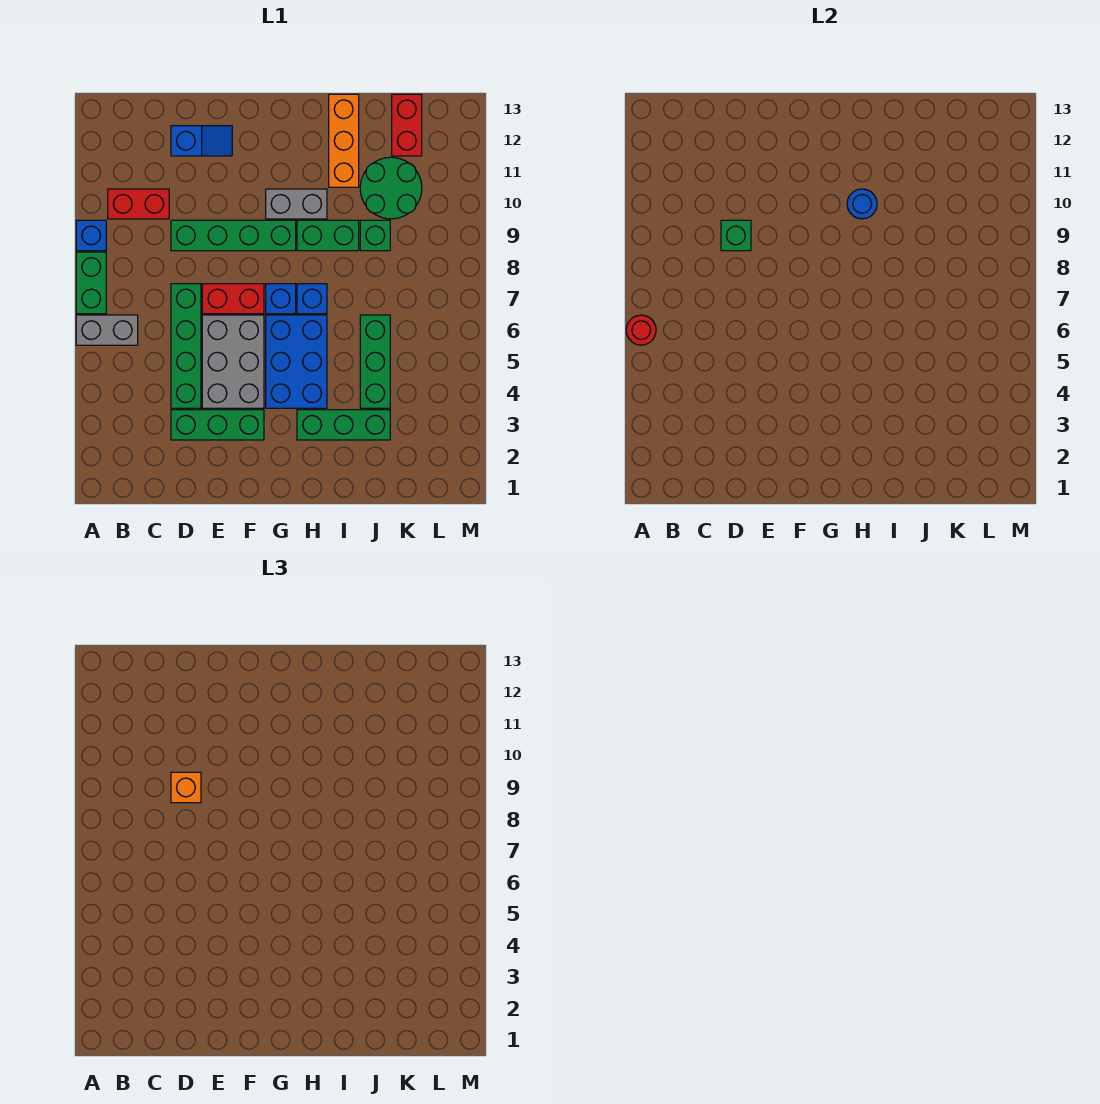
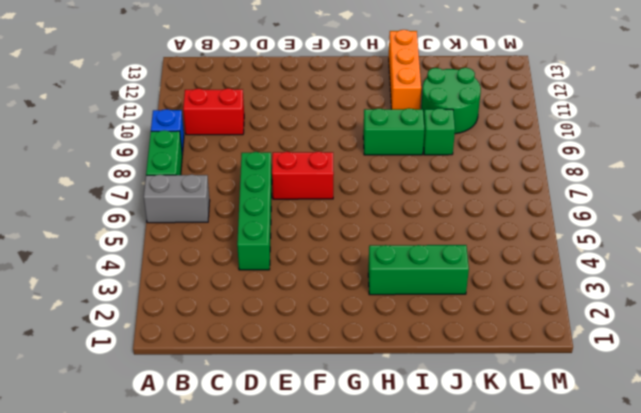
none -> green 1x3 brick [171,410,264,440]
none -> green 1x4 brick [171,220,296,251]
none -> blue 1x2 slope [171,126,232,156]

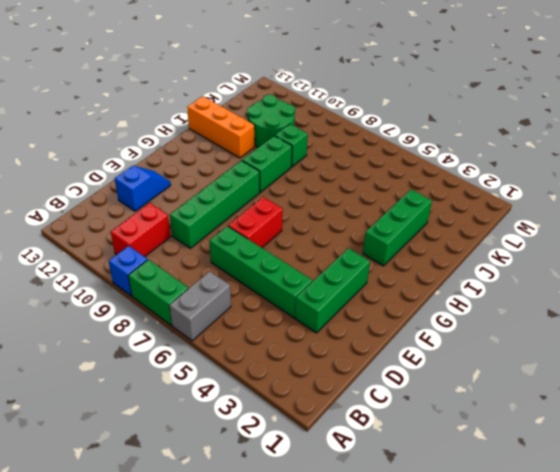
none -> grey 2x3 brick [202,315,264,408]
none -> blue 2x3 brick [266,315,327,408]
none -> blue 1x1 brick [266,284,296,314]

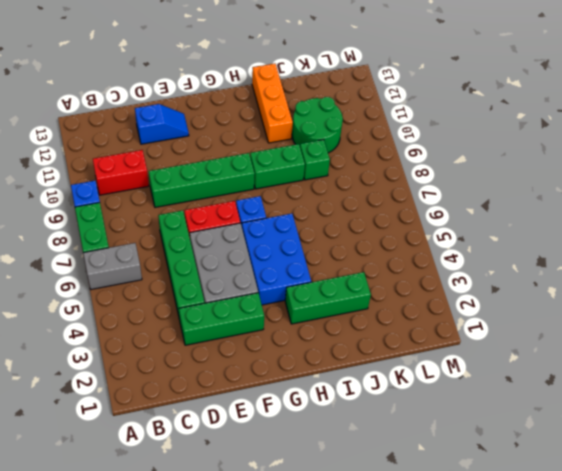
none -> grey 1x2 brick [266,189,327,219]
none -> blue 1x1 brick [297,284,327,314]
none -> green 1x3 brick [360,315,390,408]

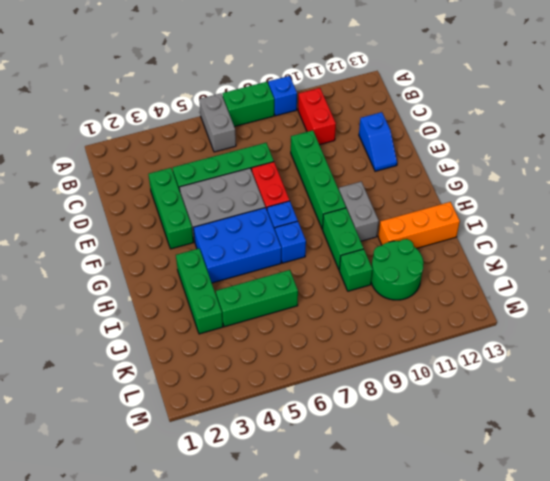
none -> red 1x2 brick [392,94,422,156]
none -> red 1x1 round brick [626,315,656,345]
none -> green 1x1 brick [721,220,751,251]

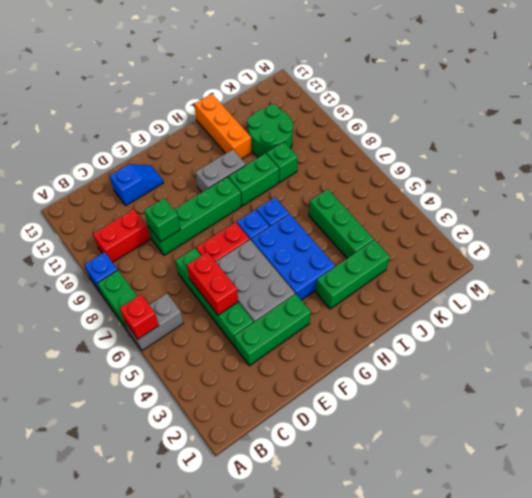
red 1x1 brick [119,295,159,339] -> red 1x1 round brick [626,315,656,345]
red 1x2 brick [187,252,238,315] -> red 1x2 brick moved to [392,94,422,156]
none -> blue 1x1 round brick [847,189,877,219]
none -> orange 1x1 brick [171,772,201,803]

